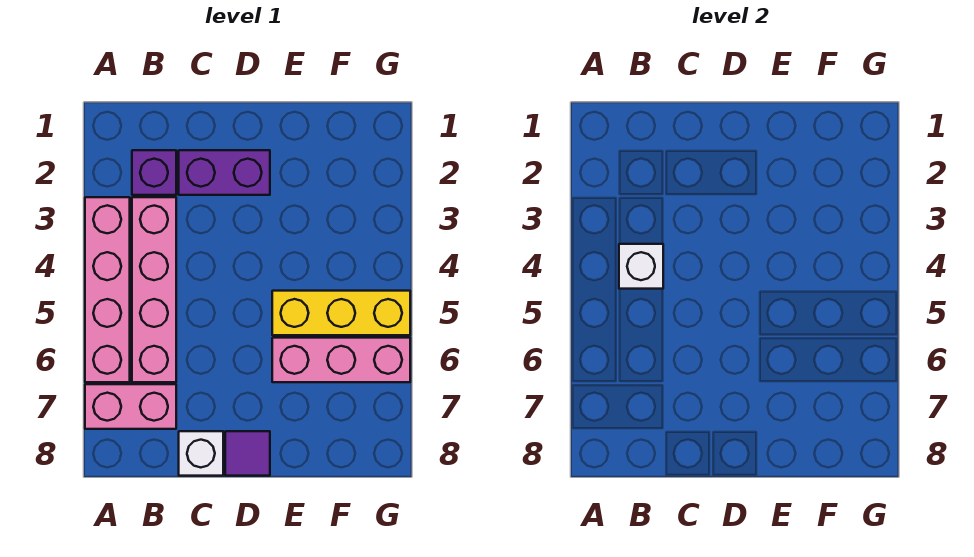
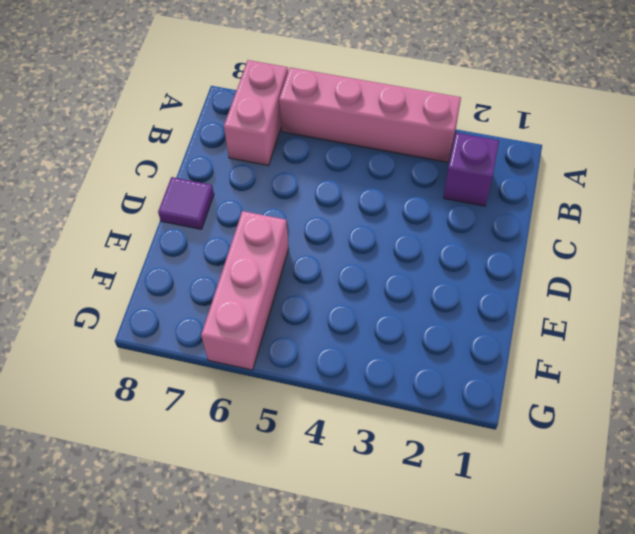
none -> pink 1x4 brick [132,197,176,382]
none -> purple 1x2 brick [179,150,270,195]

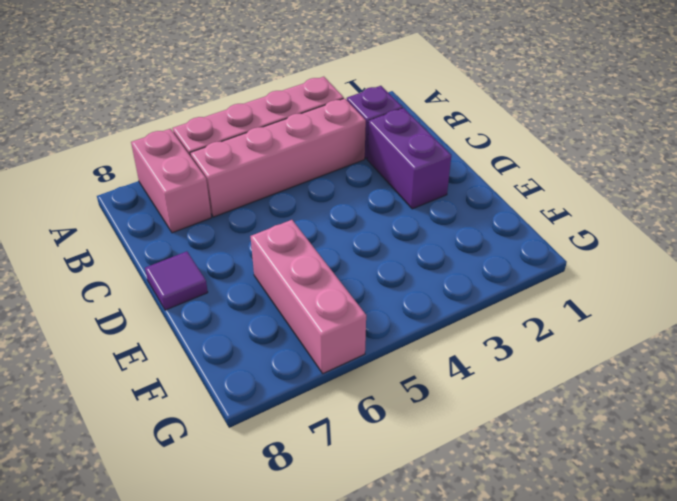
none -> white 1x1 brick [179,431,223,476]
none -> yellow 1x3 brick [272,291,410,335]

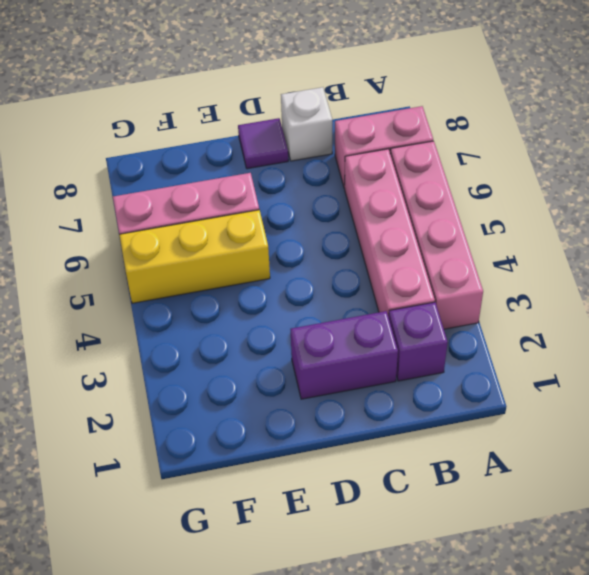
none -> white 1x1 brick [619,244,663,289]

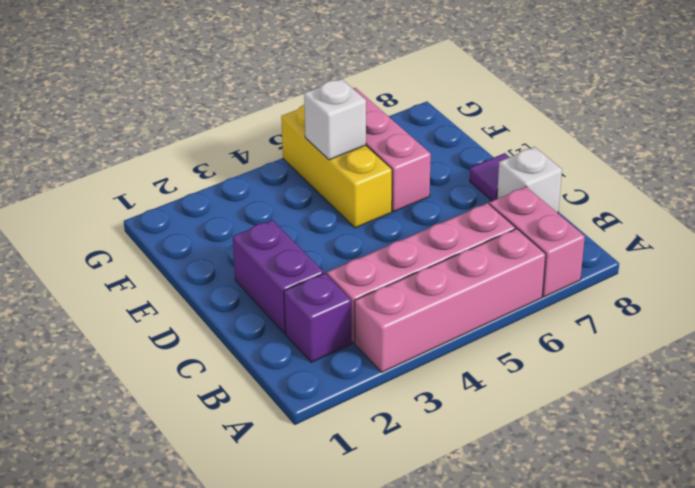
white 1x1 brick [304,79,366,160] -> white 1x1 brick moved to [619,244,663,289]

